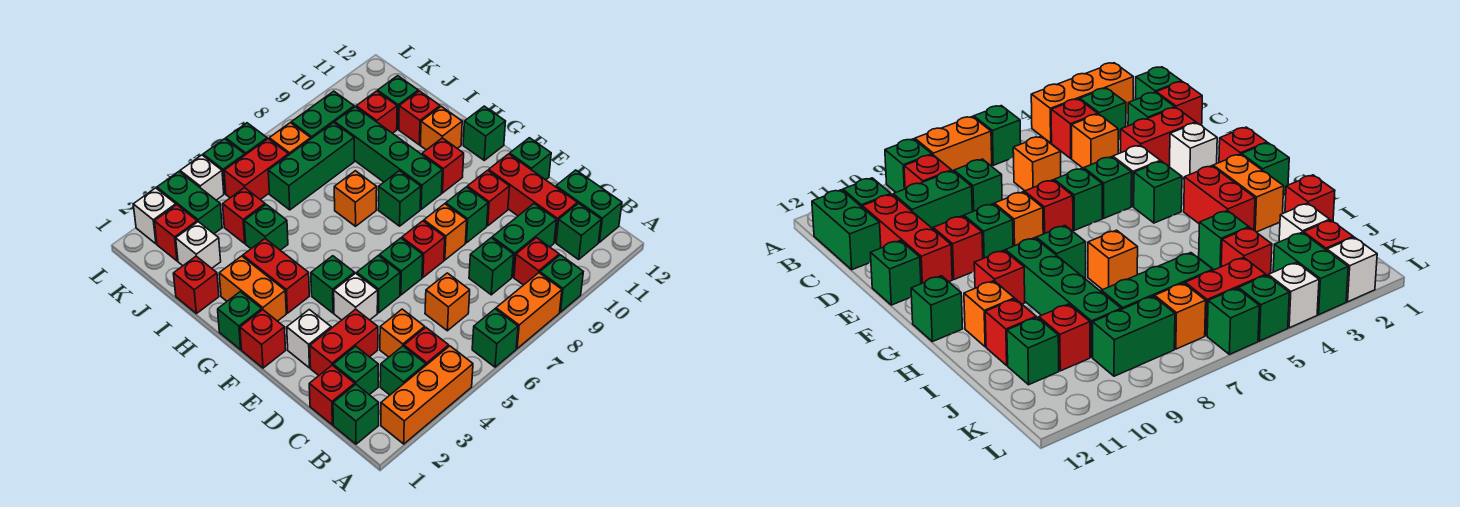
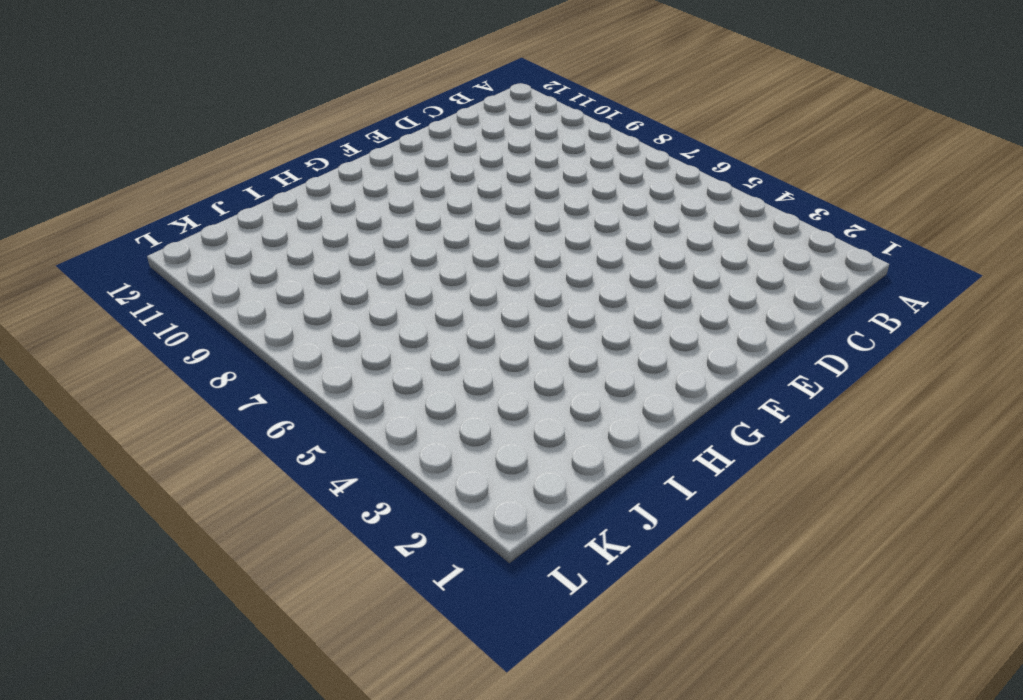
none -> orange 1x3 brick [381,346,473,444]
none -> green 1x1 brick [472,309,518,367]
none -> orange 1x2 brick [496,273,562,349]
none -> green 1x1 brick [540,255,583,312]

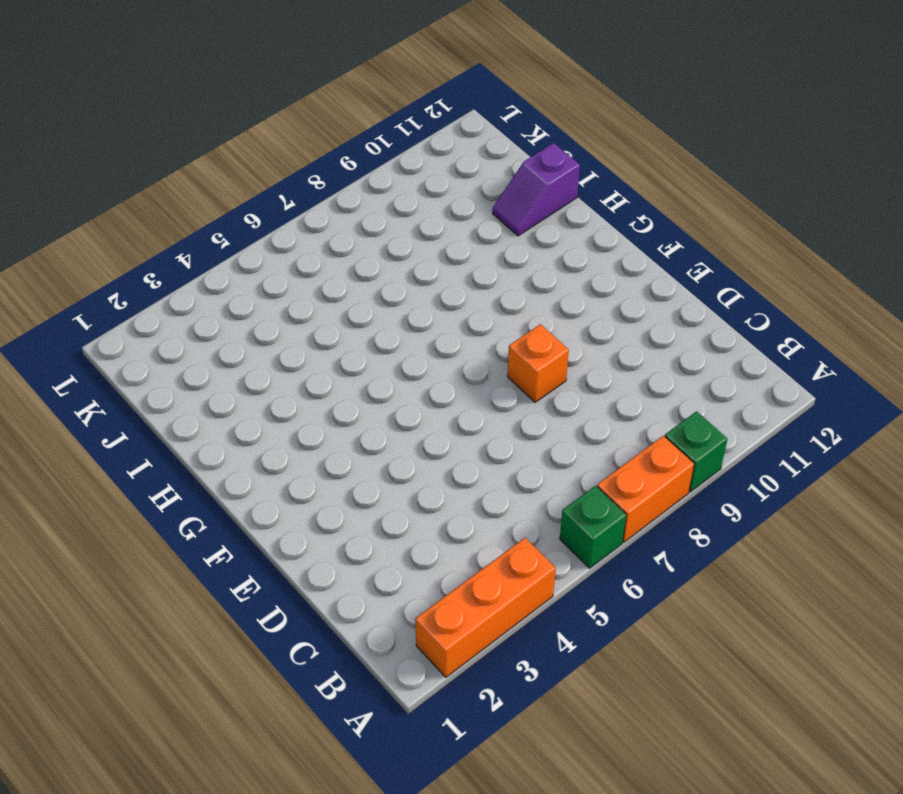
purple 1x2 slope [493,143,580,236] -> red 1x1 brick [399,91,440,145]
none -> green 1x1 brick [333,384,379,444]
none -> green 1x1 brick [380,346,426,395]
none -> red 1x1 brick [404,328,449,365]
none -> red 1x1 brick [514,238,559,285]

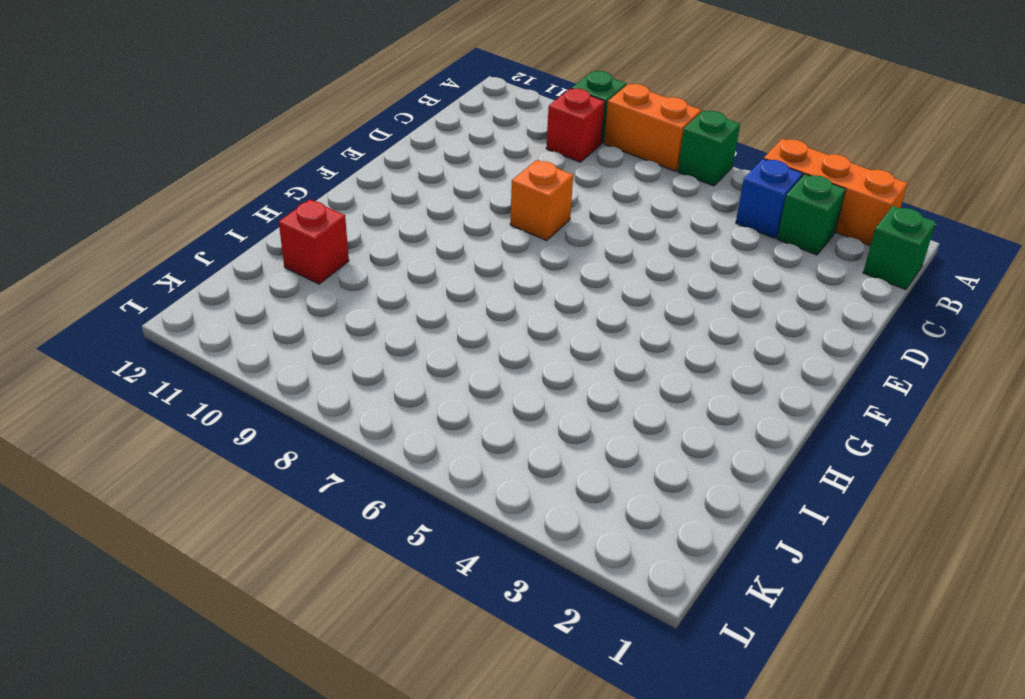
blue 1x1 brick [736,159,803,238] -> red 1x1 brick [404,328,449,365]
none -> green 1x1 brick [556,203,601,259]
none -> green 1x2 brick [556,170,622,242]
none -> red 1x1 brick [309,365,355,425]
none -> green 1x1 brick [333,346,378,395]

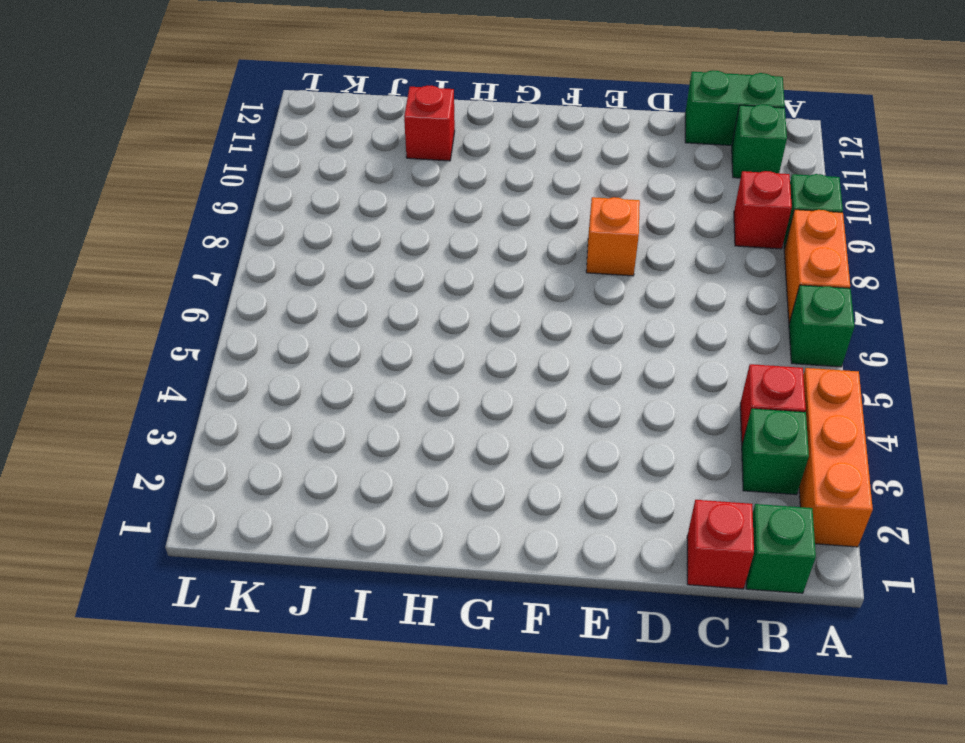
none -> green 1x1 brick [333,346,378,395]
none -> orange 1x1 brick [380,309,425,357]
none -> orange 1x1 brick [425,273,470,331]
none -> green 1x1 brick [469,238,514,295]

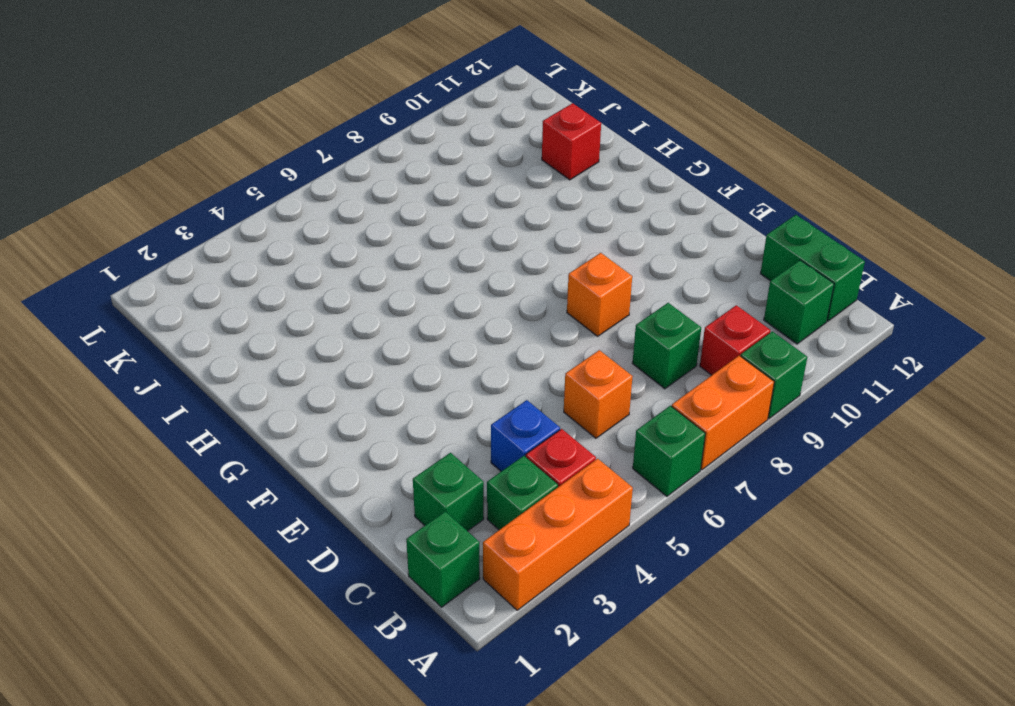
blue 1x1 brick [491,400,560,471] -> orange 1x1 brick [380,309,425,357]
none -> red 1x1 brick [309,365,355,425]
none -> green 1x2 brick [492,204,556,277]
none -> red 1x3 brick [489,154,577,242]
none -> red 1x2 brick [310,309,378,375]

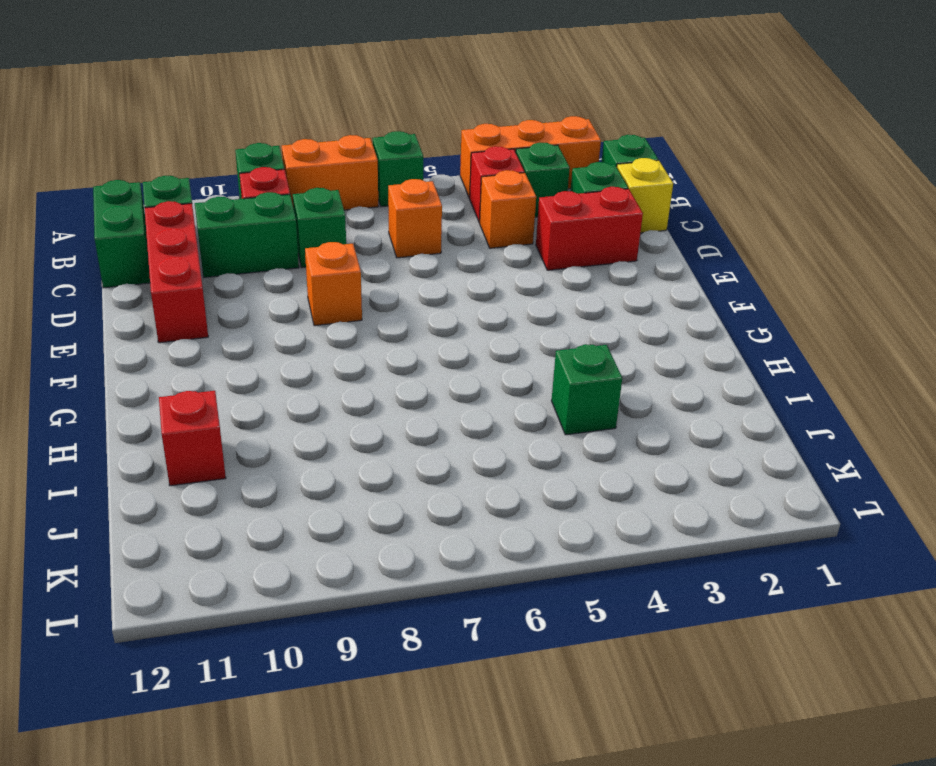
yellow 1x1 brick [617,158,673,233] -> red 1x1 brick [309,365,355,425]
none -> white 1x1 brick [287,310,331,368]
none -> white 1x1 brick [334,273,378,320]
none -> green 1x1 brick [357,256,400,313]
none -> green 1x1 brick [379,238,423,295]

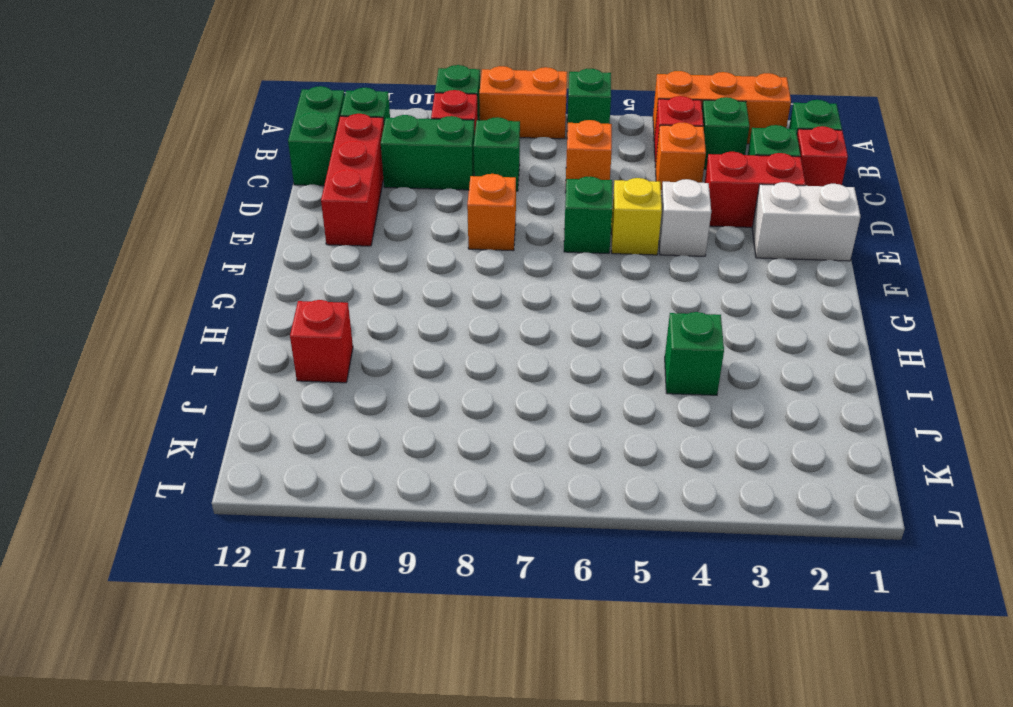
white 1x2 brick [752,182,860,261] -> white 1x1 brick [287,310,331,368]
yellow 1x1 brick [611,178,662,255] -> green 1x1 brick [357,256,400,313]
none -> red 1x1 brick [402,221,445,277]
none -> green 1x1 brick [446,187,488,243]
none -> red 1x1 brick [467,170,510,226]
none -> green 1x1 brick [510,138,551,180]

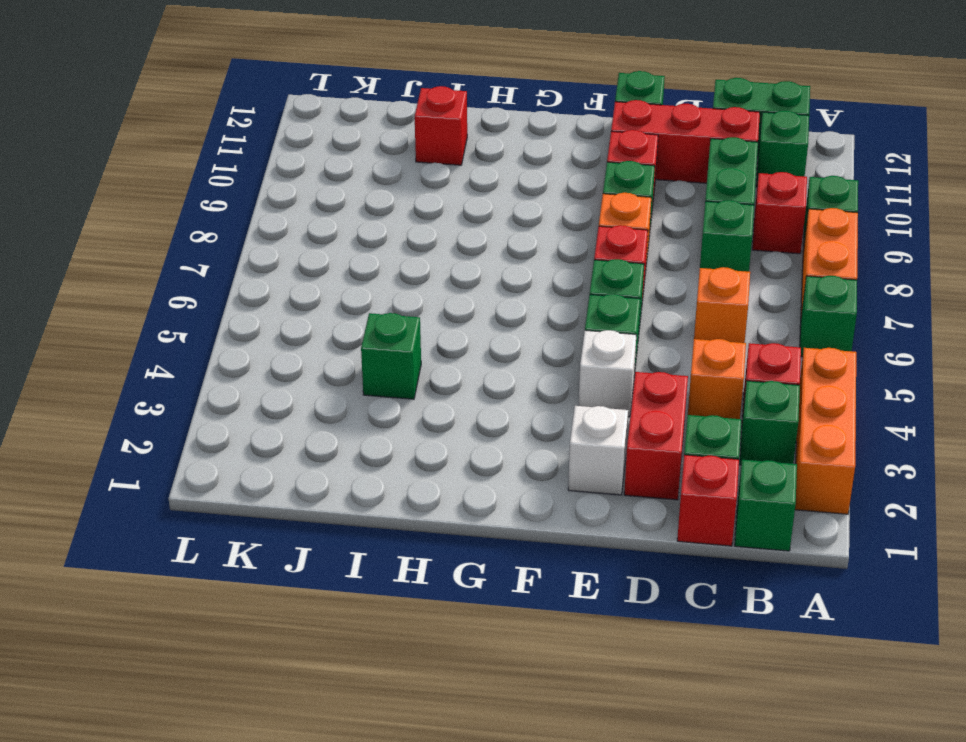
none -> red 1x1 brick [240,310,286,368]
none -> green 1x1 brick [311,256,355,313]
none -> green 1x1 brick [218,292,262,350]
none -> orange 1x2 brick [219,256,286,321]

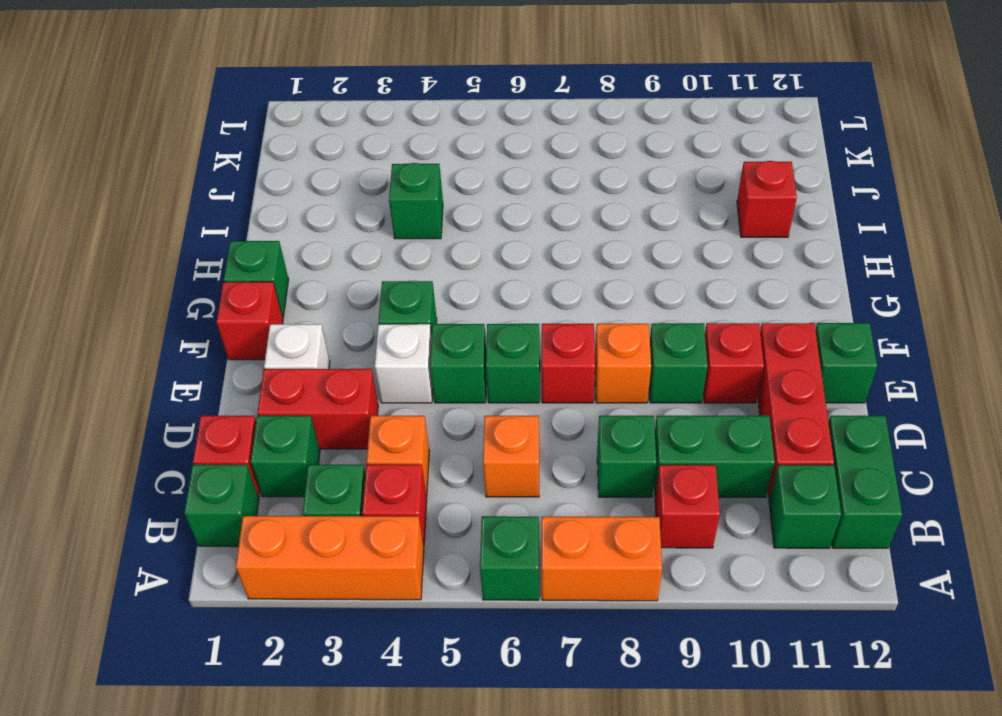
none -> green 1x1 brick [540,255,583,312]
none -> orange 1x2 brick [219,256,286,321]
none -> red 1x2 brick [243,239,309,313]
none -> green 1x1 brick [378,171,421,226]

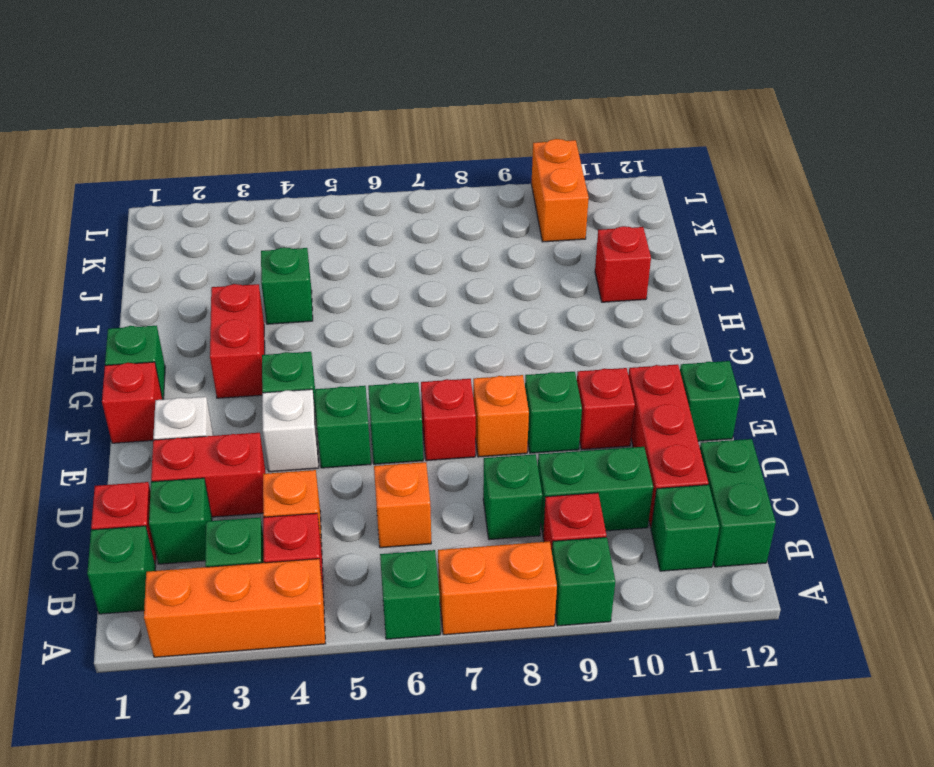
orange 1x2 brick [532,139,589,242] -> orange 1x2 brick moved to [219,256,286,321]
none -> green 1x1 brick [378,171,421,226]
none -> green 1x4 brick [335,107,442,209]
none -> red 1x1 brick [422,138,464,193]
none -> green 1x1 brick [463,106,506,160]

